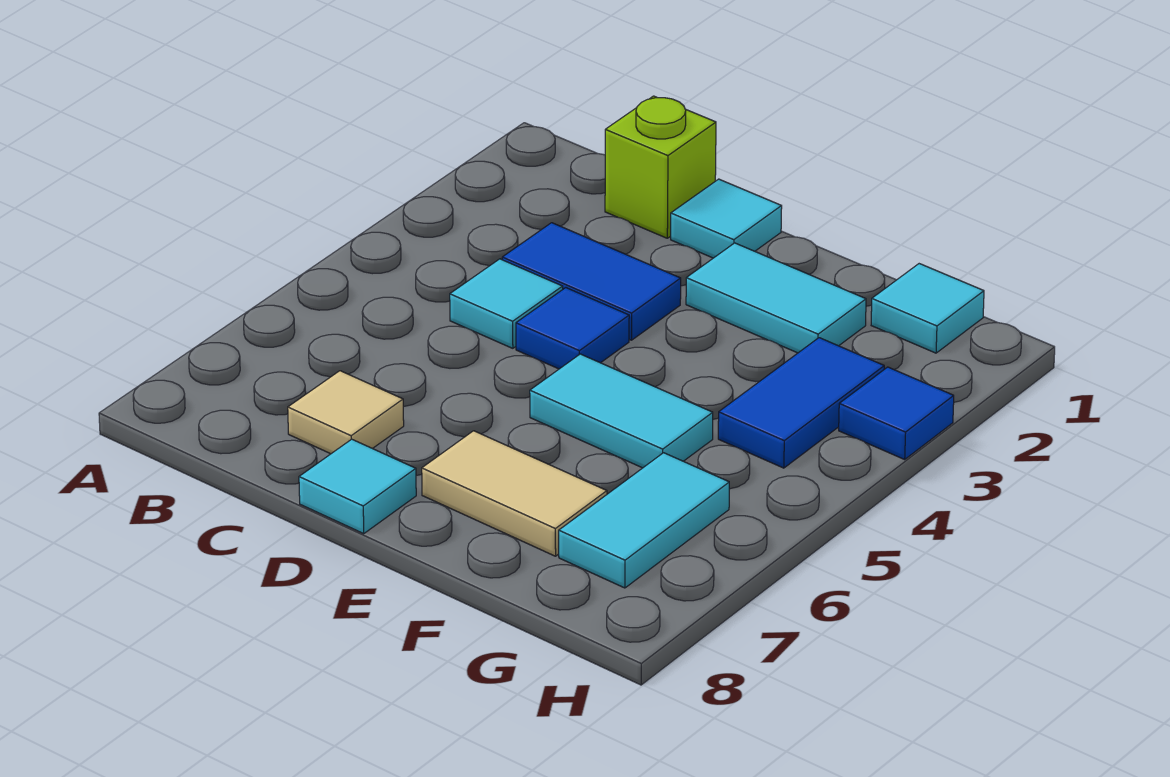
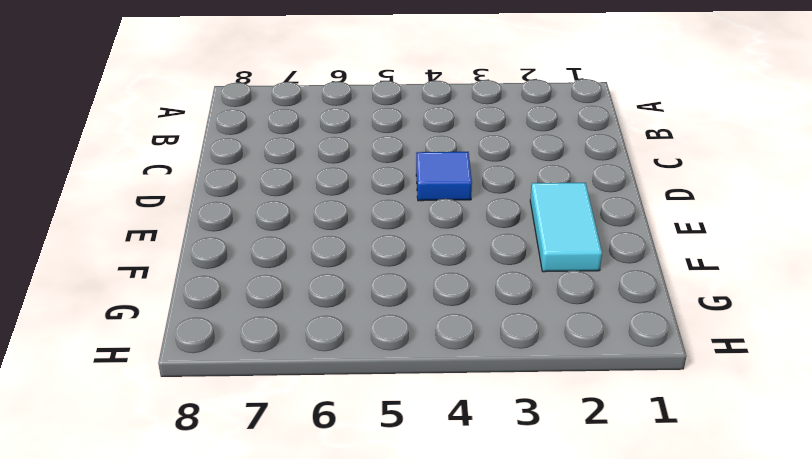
none -> lime 1x1 brick [605,96,716,238]
none -> blue 1x2 tile [502,223,681,340]
none -> cyan 1x1 tile [450,259,563,348]

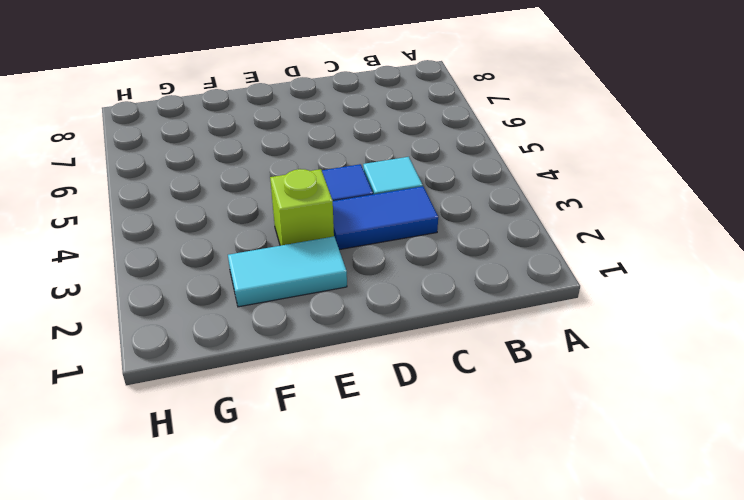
lime 1x1 brick [270,169,334,246] -> lime 1x1 brick moved to [605,96,716,238]
none -> tan 1x1 tile [288,371,404,454]
none -> cyan 1x1 tile [671,179,782,258]
none -> cyan 1x1 tile [299,439,416,534]

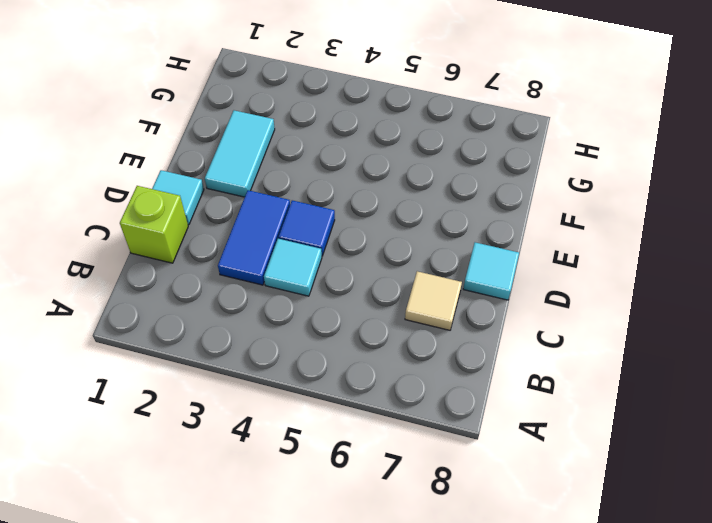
none -> cyan 1x2 tile [530,354,713,468]
none -> tan 1x2 tile [422,431,607,556]
none -> cyan 1x1 tile [871,264,984,353]

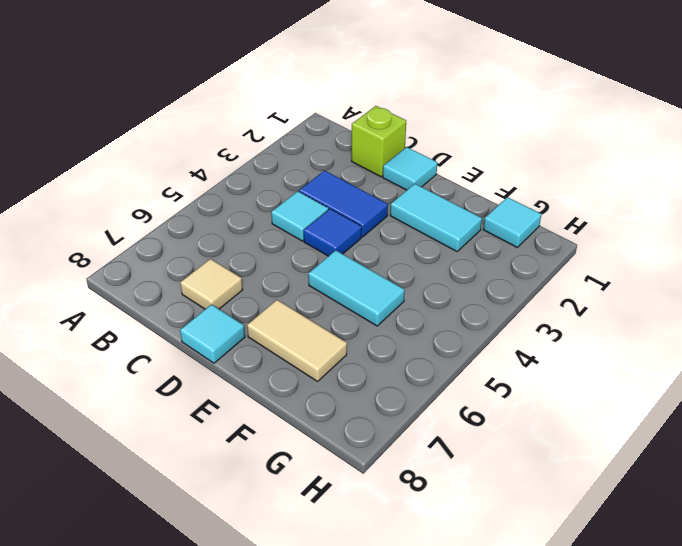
none -> blue 1x2 tile [718,338,884,468]
none -> cyan 1x2 tile [559,453,729,588]
none -> blue 1x1 tile [839,367,954,459]

